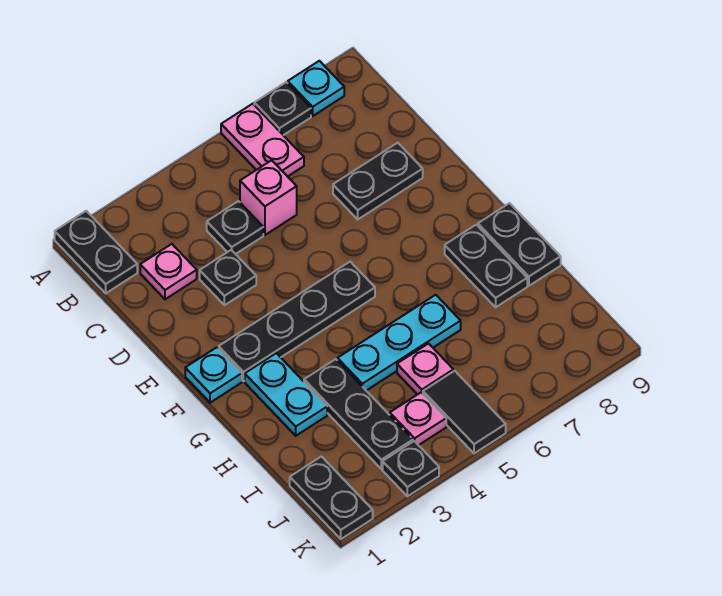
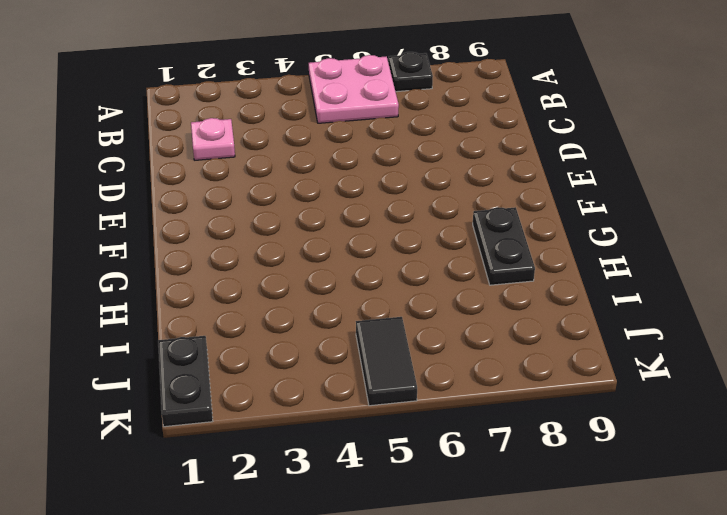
pink 2x2 plate [309,55,399,123] -> pink 1x2 plate [221,104,304,177]
none -> black 1x2 plate [55,211,137,293]
none -> cyan 1x1 plate [288,61,344,116]
none -> black 1x1 plate [207,201,263,254]

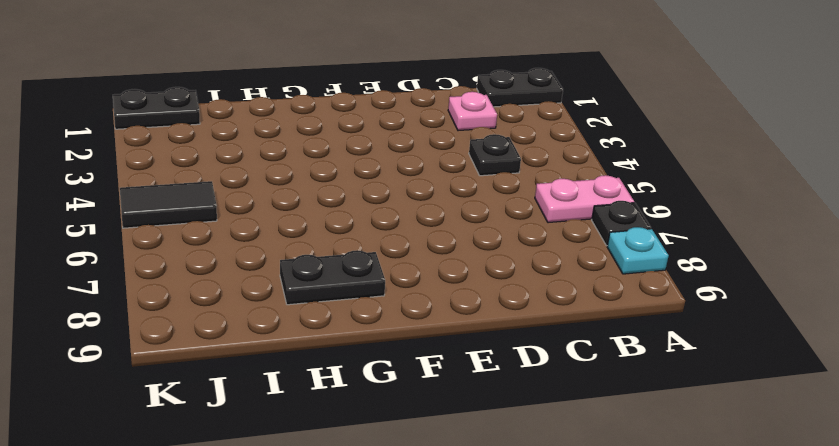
none -> pink 1x1 brick [240,160,297,235]
none -> black 1x1 plate [200,250,256,305]
none -> black 1x2 plate [333,143,423,219]

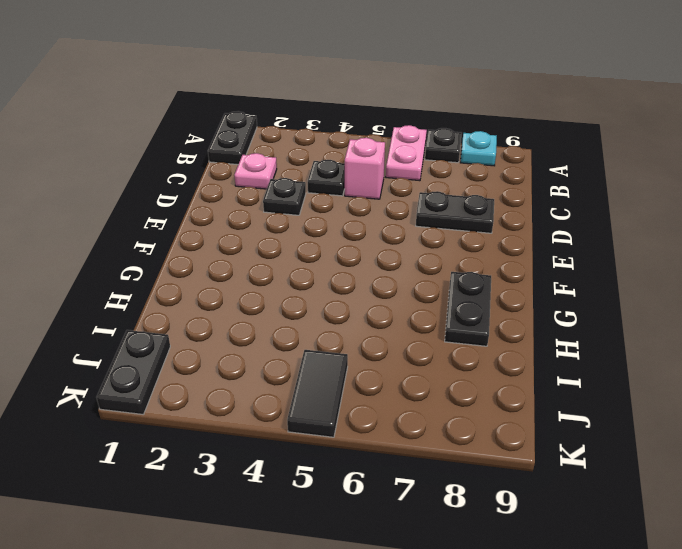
none -> cyan 1x1 plate [185,347,242,403]
none -> black 1x4 plate [219,262,375,381]
none -> cyan 1x2 plate [245,353,327,436]

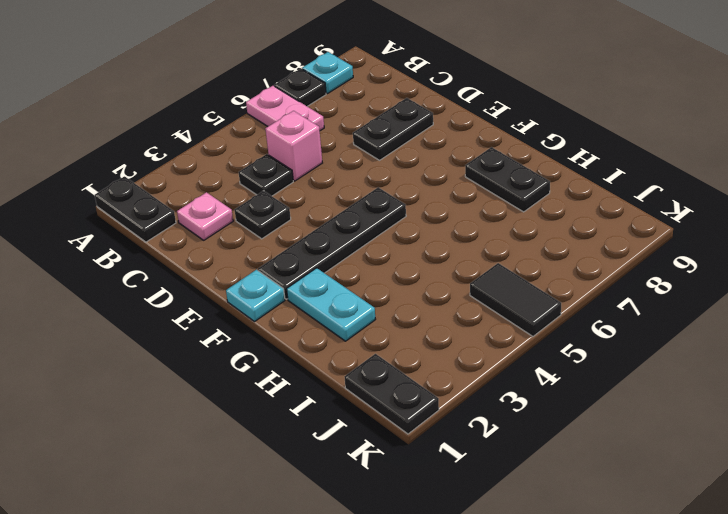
none -> black 1x2 plate [478,203,561,286]
none -> black 1x3 plate [304,359,413,469]
none -> cyan 1x3 plate [337,295,461,391]

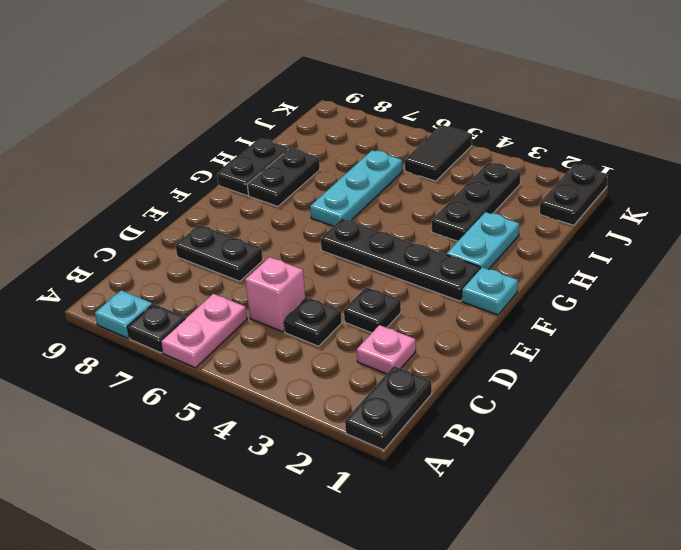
cyan 1x3 plate [310,150,403,226] -> cyan 1x3 plate turned to [337,295,461,391]
none -> pink 1x1 plate [397,344,453,395]
none -> pink 1x1 plate [390,392,446,445]
none -> black 1x1 plate [383,441,439,496]

